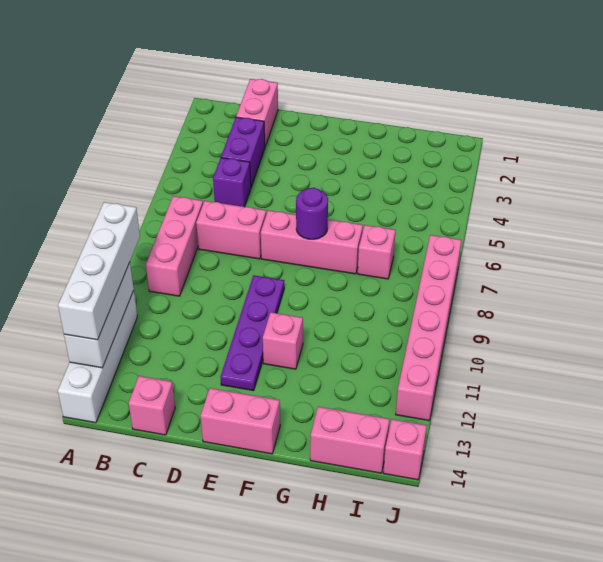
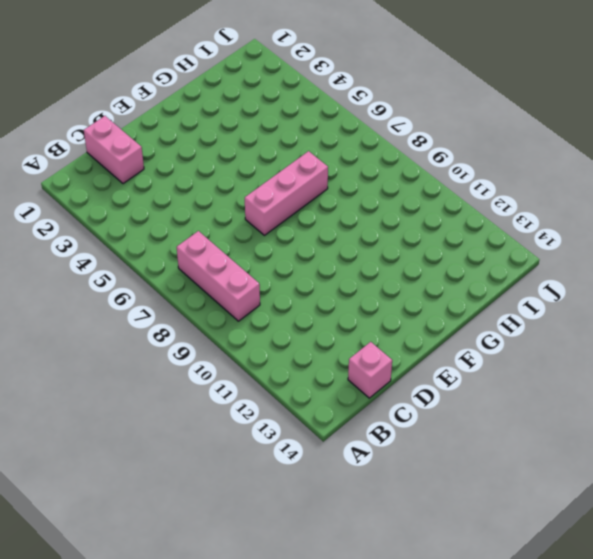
none -> white 1x4 brick [58,291,137,423]
none -> purple 1x2 brick [221,117,265,187]
none -> purple 1x1 brick [213,158,251,207]

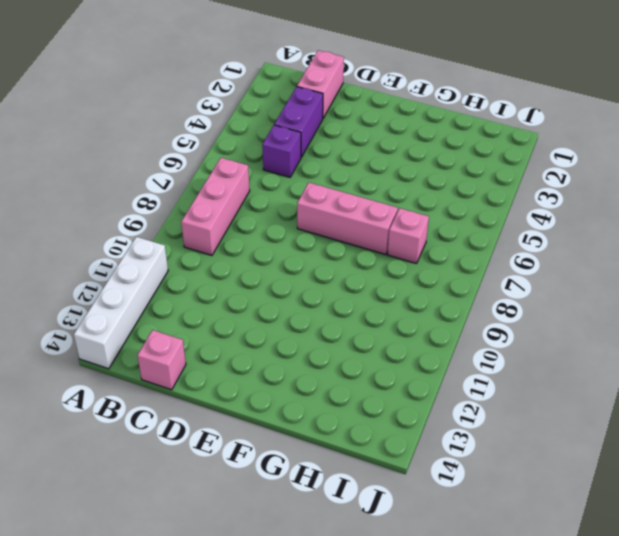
none -> pink 1x2 brick [196,201,266,259]
none -> purple 1x4 plate [221,275,284,391]
none -> pink 1x2 brick [201,388,280,454]

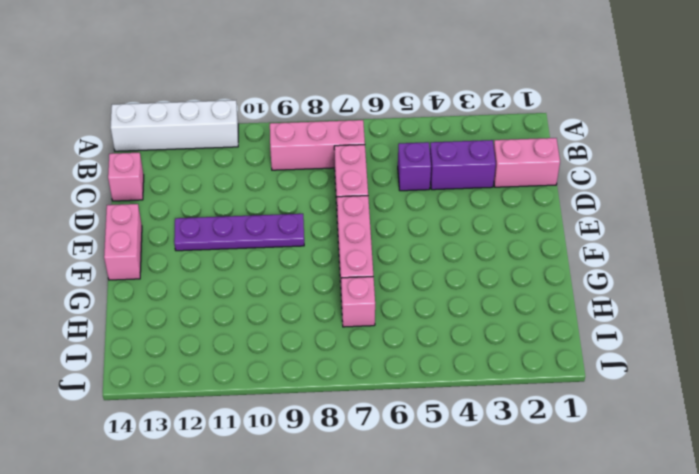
none -> pink 1x1 brick [263,312,303,369]
none -> pink 1x2 brick [310,407,390,473]
none -> pink 1x6 brick [396,235,461,421]

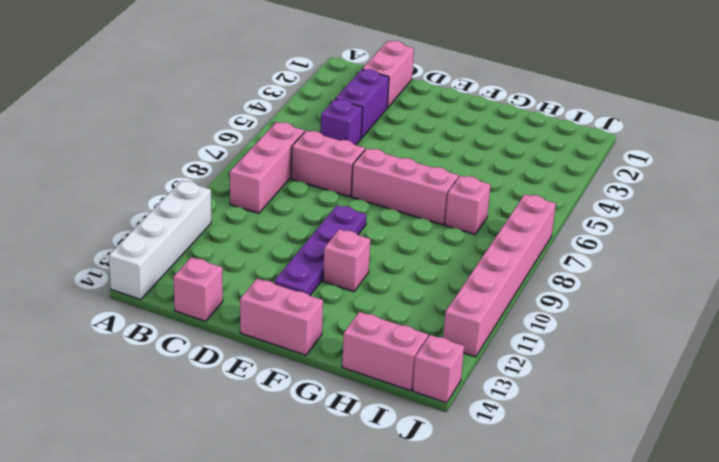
none -> white 1x3 brick [64,262,134,368]
none -> purple 1x1 round brick [296,188,328,239]
none -> white 1x4 brick [58,202,140,340]

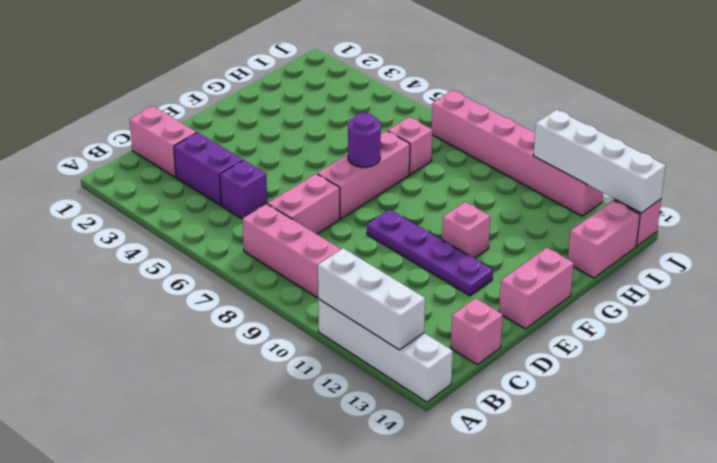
white 1x4 brick [533,110,666,213] -> white 1x4 brick moved to [58,202,140,340]

